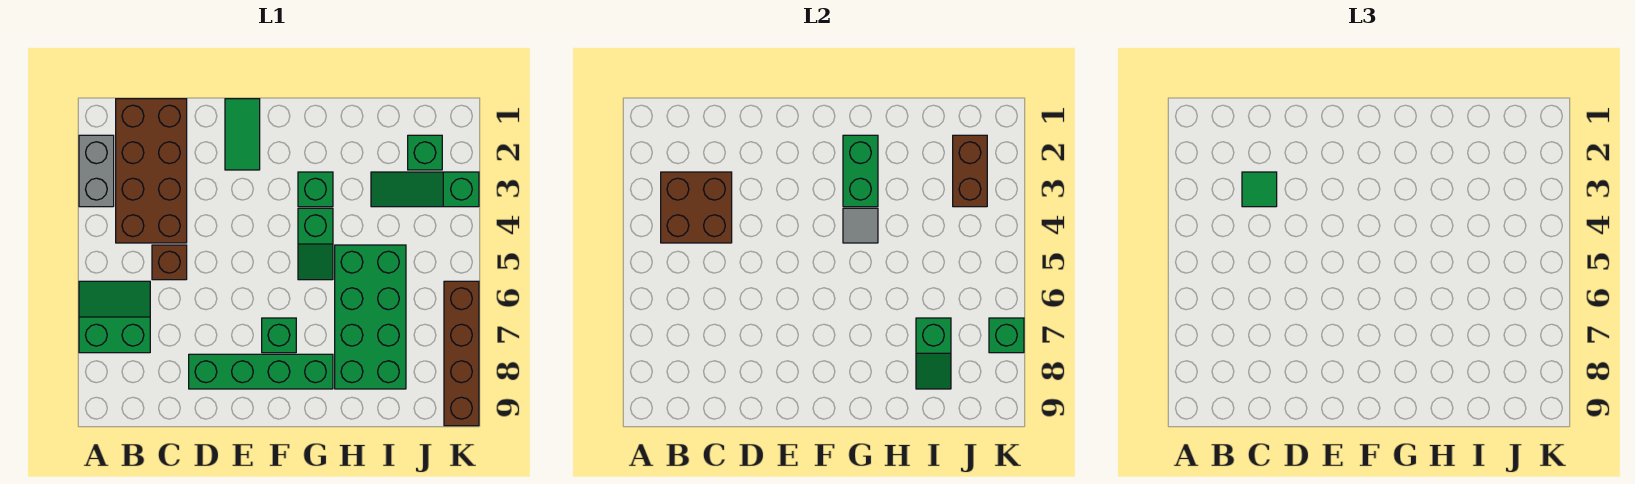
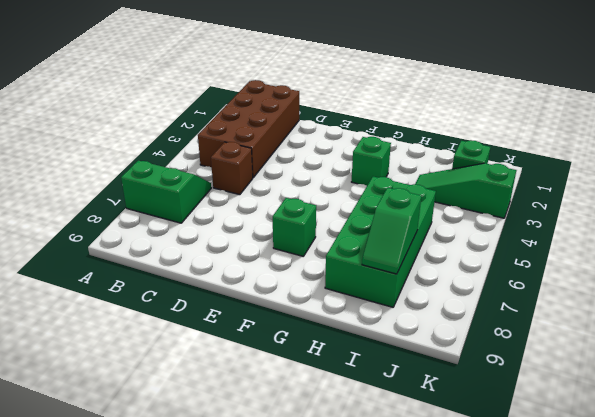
none -> grey 1x2 brick [79,135,114,207]
none -> green 1x4 brick [189,354,333,389]
none -> green 1x2 tile [225,99,260,170]

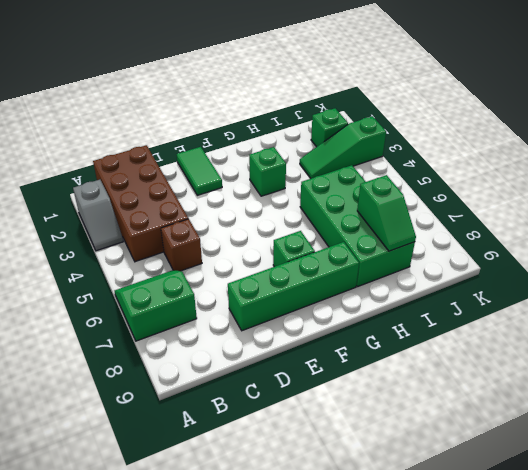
grey 1x2 slope [73,180,123,251] -> grey 1x2 brick [79,135,114,207]
none -> green 1x2 slope [298,208,333,280]
none -> brown 1x4 brick [444,281,479,426]
none -> brown 2x2 brick [661,172,732,243]

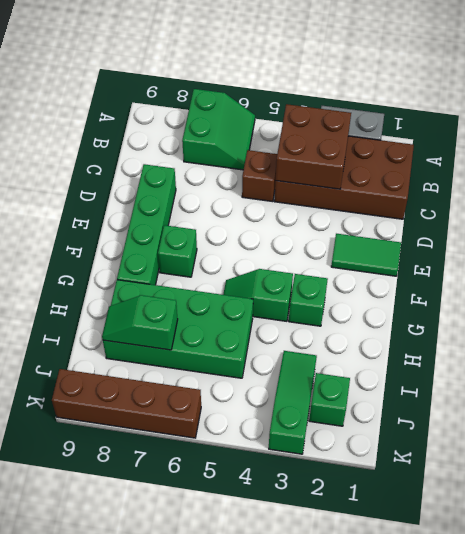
none -> green 1x2 brick [843,135,878,207]
none -> grey 1x1 tile [843,208,878,243]
none -> brown 1x2 brick [953,135,987,207]

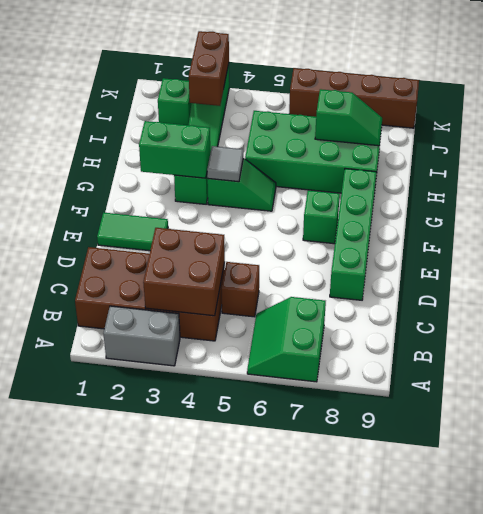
brown 1x2 brick [189,31,229,106] -> brown 1x2 brick turned to [953,135,987,207]
none -> green 1x1 brick [989,318,1024,353]
none -> green 1x1 tile [1242,172,1277,207]

